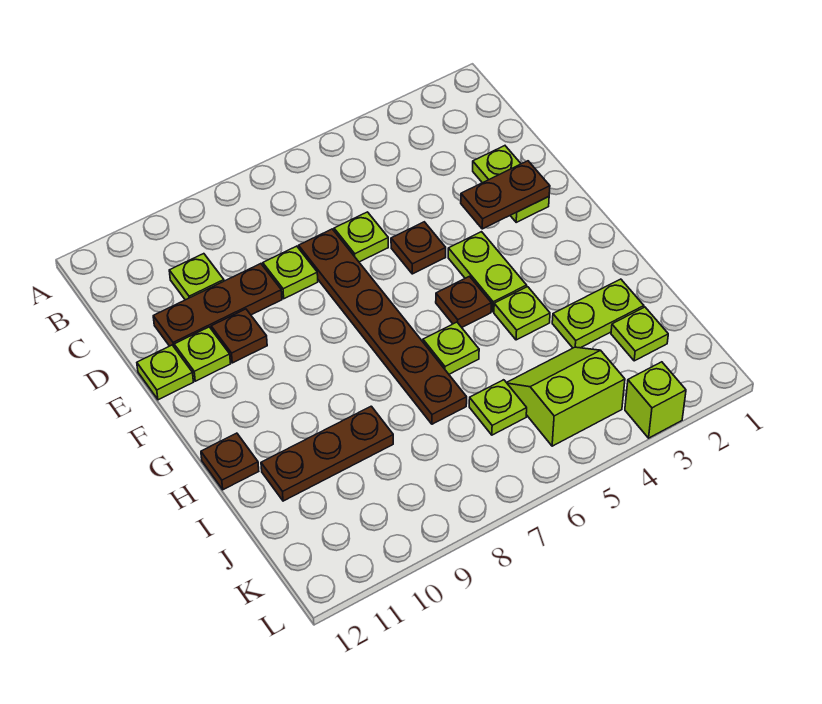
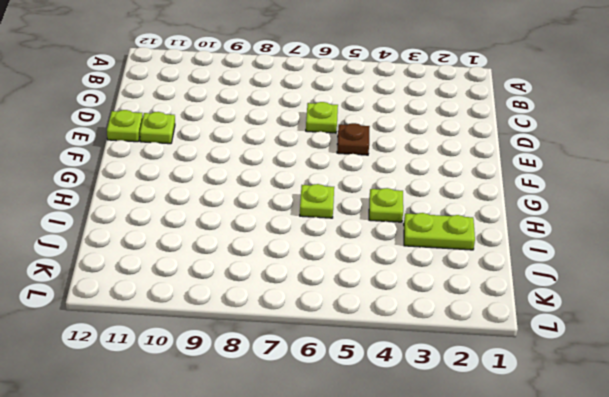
none -> lime 1x1 plate [169,254,224,300]
none -> lime 1x2 plate [473,146,549,222]
none -> brown 1x6 plate [299,229,467,424]

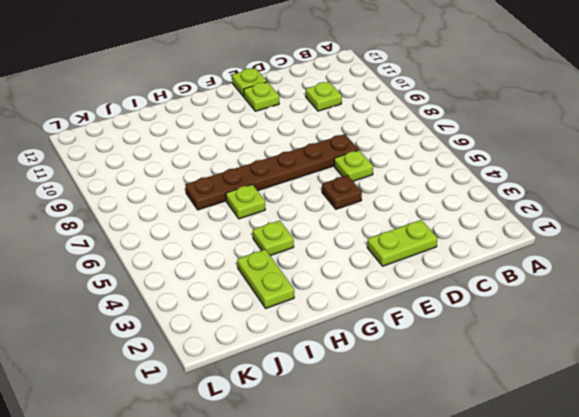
none -> lime 1x1 plate [263,246,318,299]
none -> brown 1x3 plate [153,264,282,346]
none -> brown 1x1 plate [211,309,267,363]

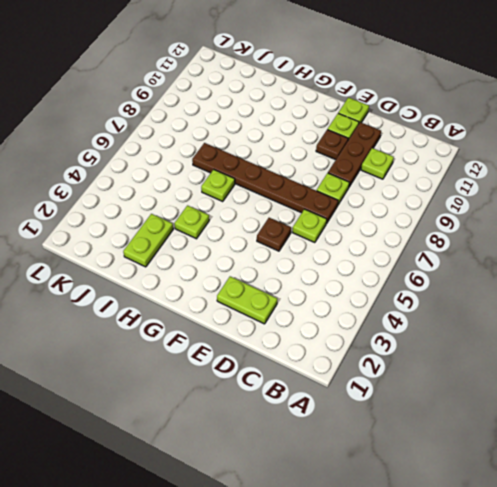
none -> lime 1x2 plate [448,232,527,312]
none -> brown 1x1 plate [436,276,491,327]
none -> brown 1x1 plate [201,433,259,490]

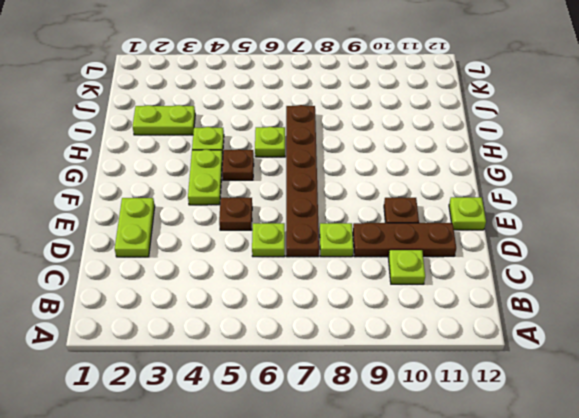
none -> lime 1x1 plate [174,327,231,381]
none -> brown 1x1 plate [201,433,259,490]
none -> brown 1x3 plate [261,406,393,501]

